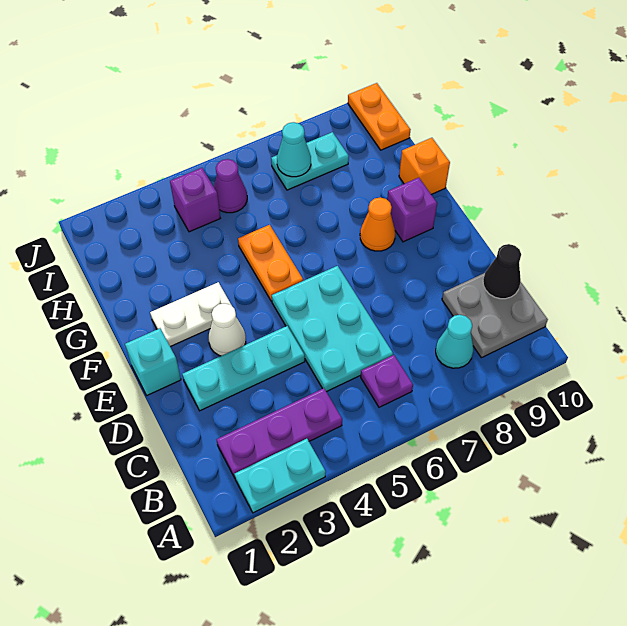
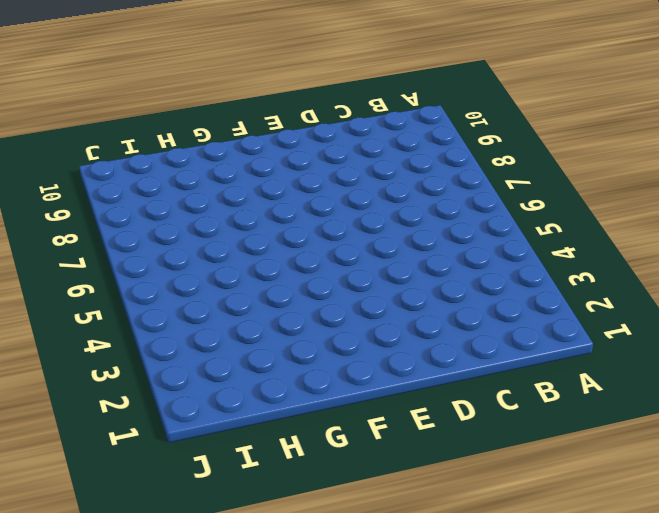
none -> cyan 1x2 plate [235,439,326,513]
none -> purple 1x3 plate [217,388,342,478]
none -> purple 1x1 plate [361,355,413,407]

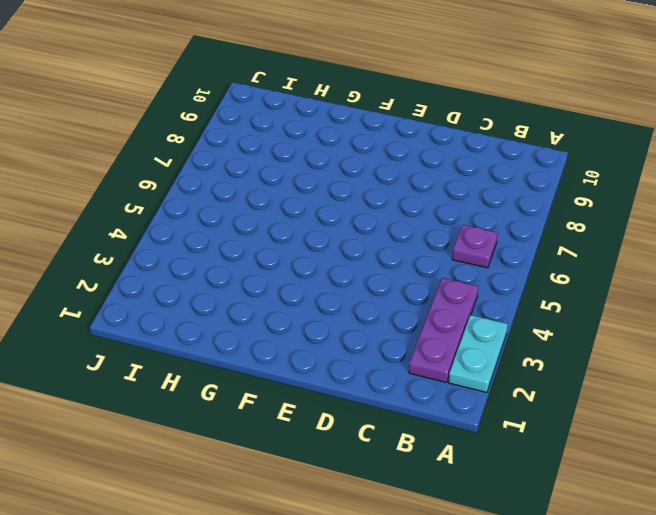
none -> cyan 1x1 cone [436,315,474,368]
none -> grey 2x2 plate [442,273,548,358]
none -> cyan 2x3 plate [272,266,393,392]

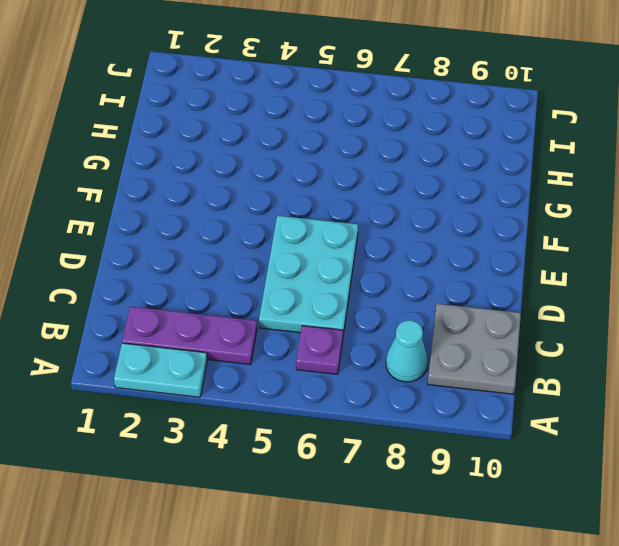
none -> cyan 1x3 plate [182,326,305,411]
none -> cyan 1x1 brick [125,328,181,395]
none -> white 1x1 cone [209,303,246,356]

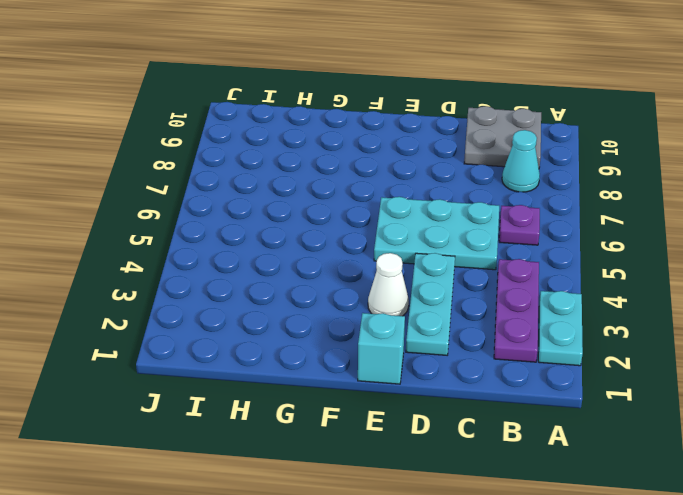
none -> white 1x2 plate [150,282,232,347]
none -> orange 1x2 plate [238,225,303,301]
none -> orange 1x1 cone [360,198,395,251]

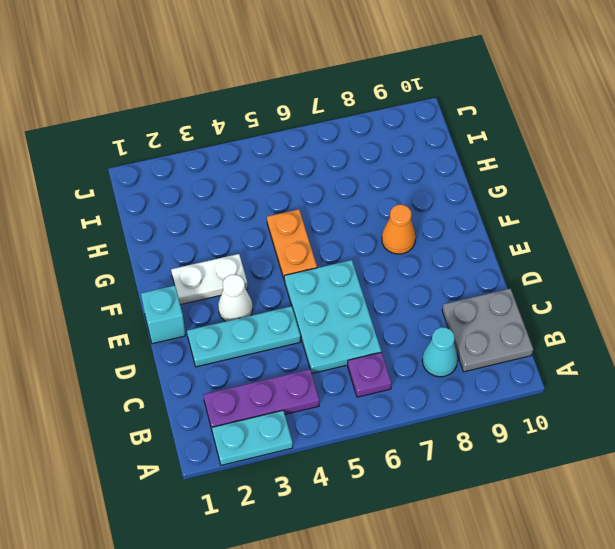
none -> purple 1x1 brick [387,178,437,242]
none -> orange 1x1 brick [399,138,450,194]
none -> purple 1x1 brick [170,168,220,232]

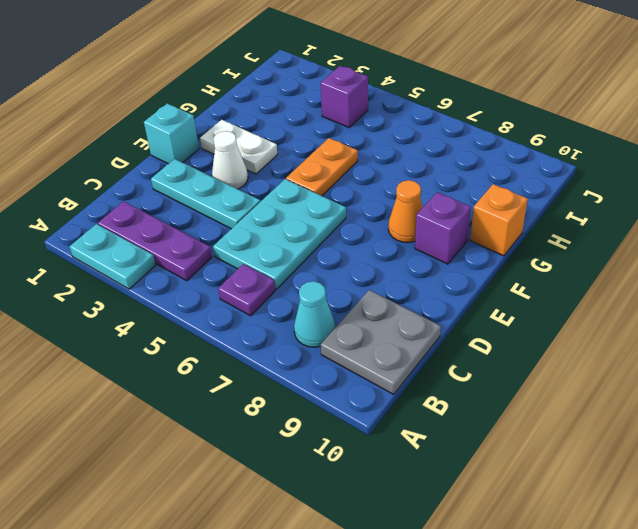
none -> purple 1x1 cone [214,159,247,213]
none -> cyan 1x2 plate [271,132,349,190]
none -> orange 1x2 plate [348,83,410,150]

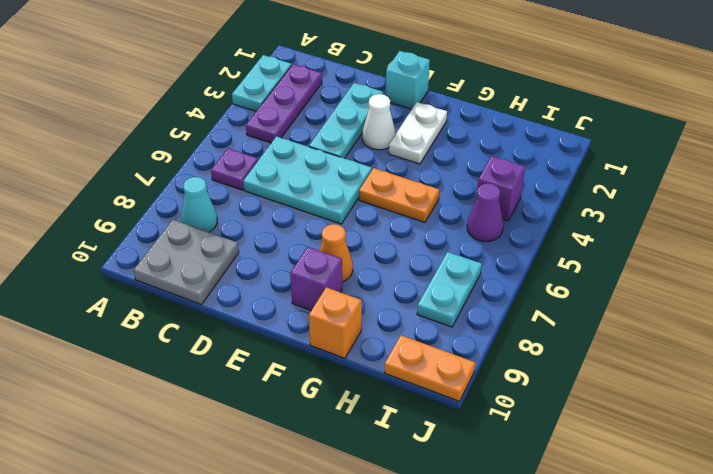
none -> black 1x1 cone [483,244,521,299]
none -> cyan 1x1 cone [277,122,311,177]

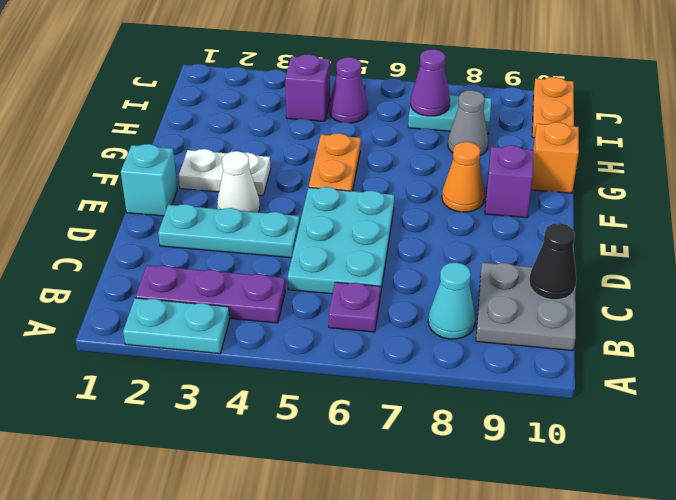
grey 1x1 cone [448,90,488,156] -> none
purple 1x1 cone [411,49,450,116] -> cyan 1x1 cone [277,122,311,177]

